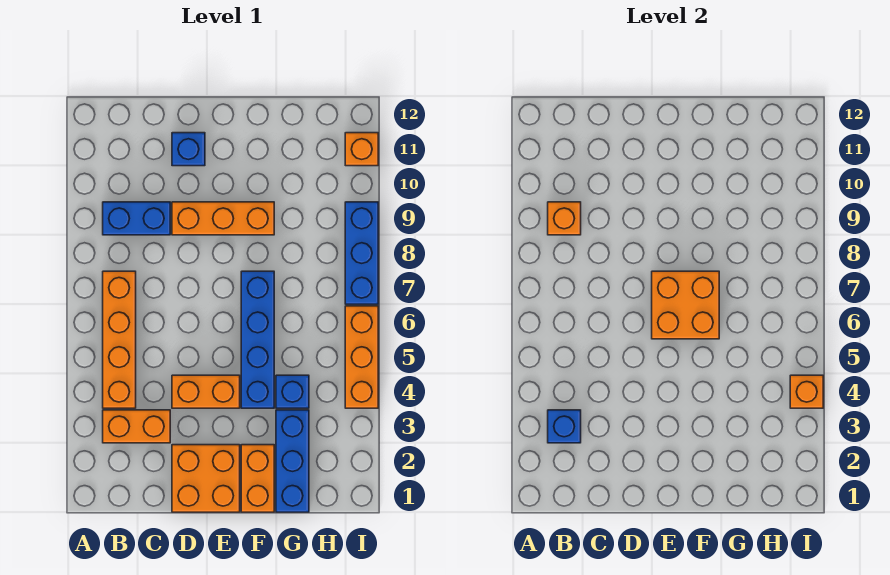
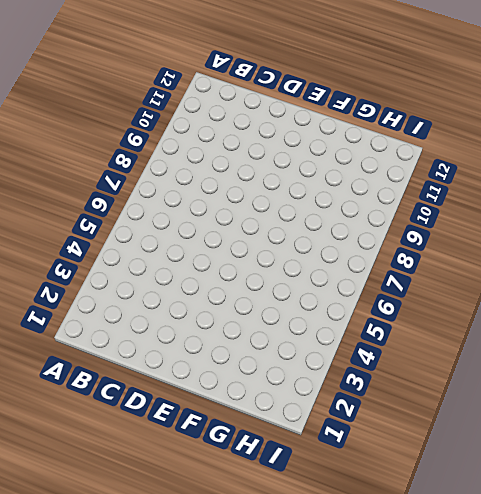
none -> orange 1x2 brick [103,410,170,443]
none -> orange 1x4 brick [103,271,136,408]
none -> blue 1x2 brick [103,202,170,235]

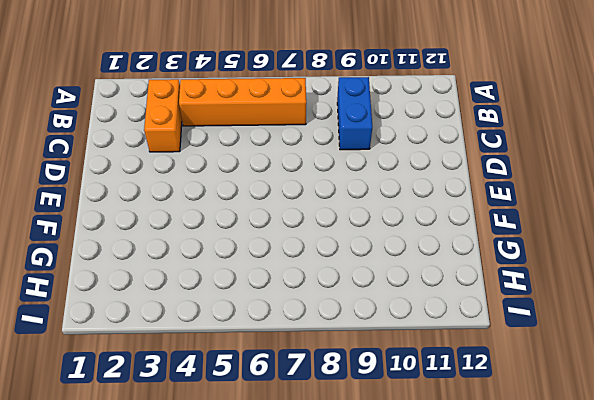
none -> orange 2x2 brick [172,445,240,512]
none -> orange 1x2 brick [172,375,240,408]
none -> orange 1x3 brick [172,202,274,235]

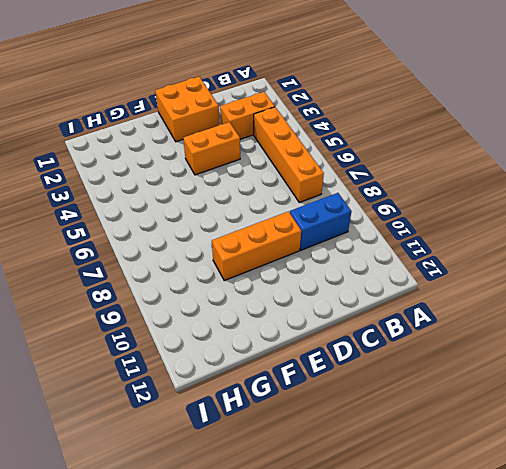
none -> blue 1x1 brick [172,133,205,166]
none -> orange 1x2 brick [241,445,274,512]
none -> blue 1x4 brick [241,271,274,408]

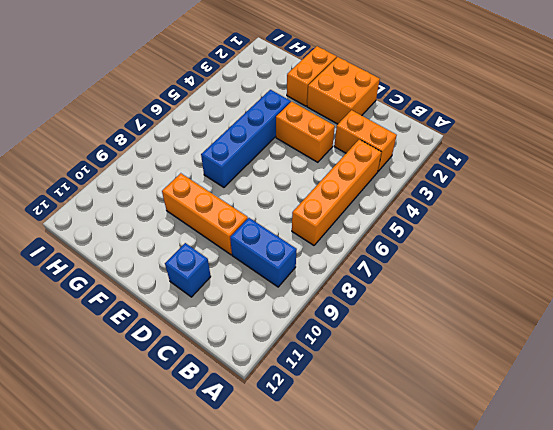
none -> blue 1x3 brick [276,410,309,512]
none -> blue 1x1 brick [276,375,309,408]
none -> orange 1x3 brick [345,306,378,408]

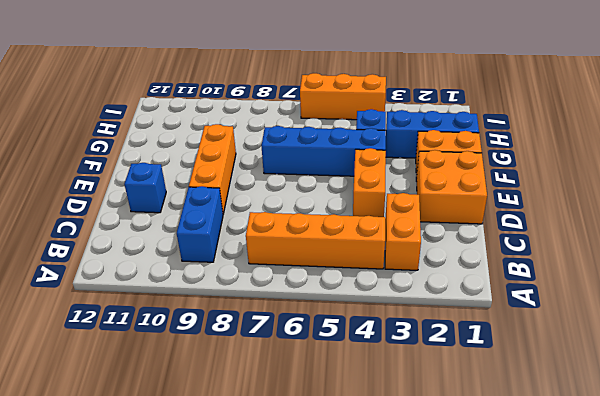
none -> blue 1x3 brick [345,202,378,304]
none -> orange 1x1 brick [345,133,378,166]
none -> blue 1x1 brick [548,410,581,443]

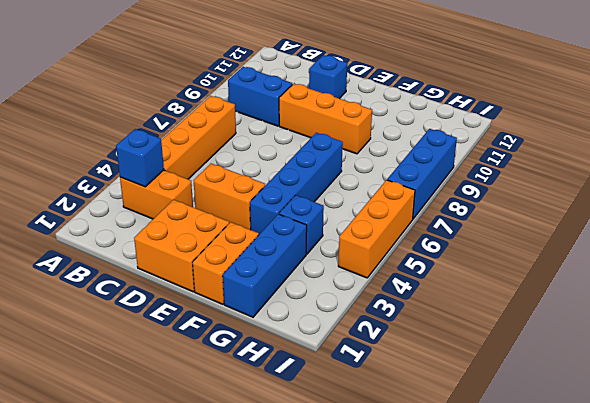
none -> orange 1x1 brick [345,133,378,166]
none -> orange 1x1 brick [548,202,581,235]
none -> orange 2x2 brick [652,271,719,339]

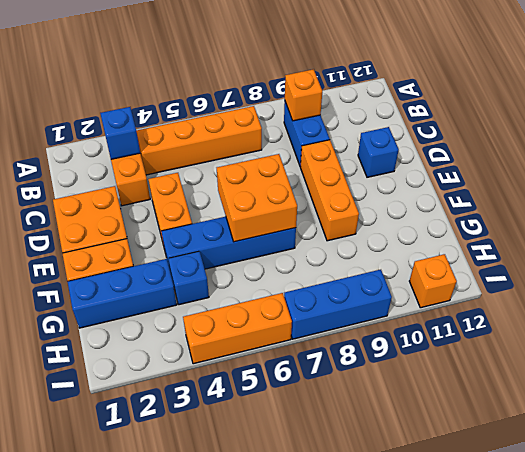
none -> orange 1x1 brick [790,375,823,408]

